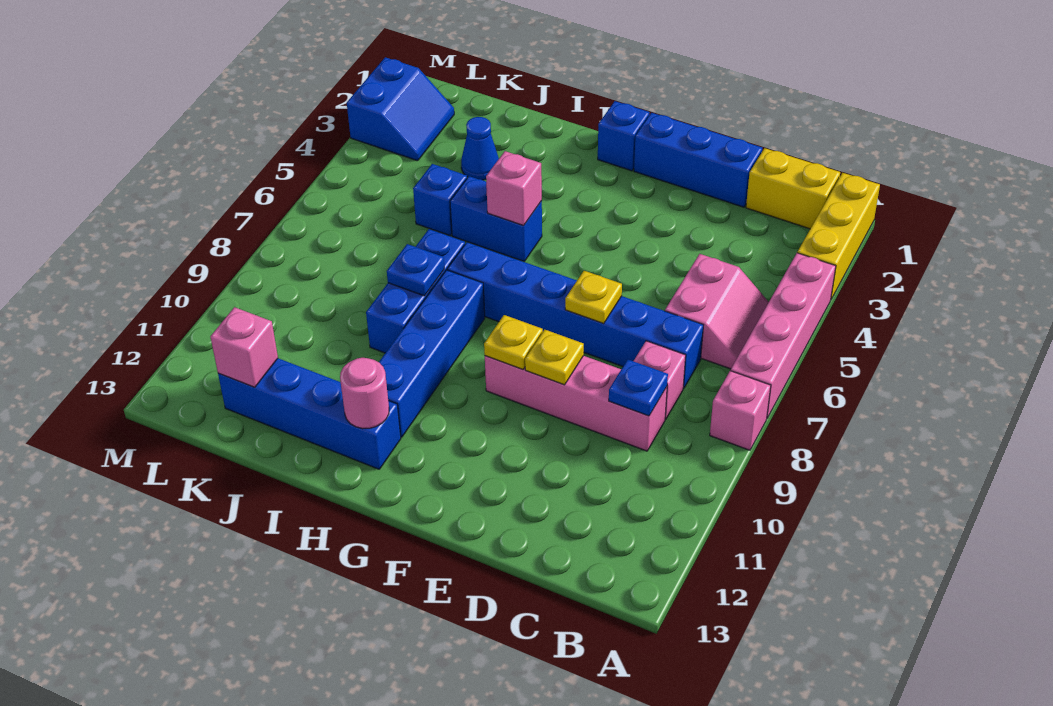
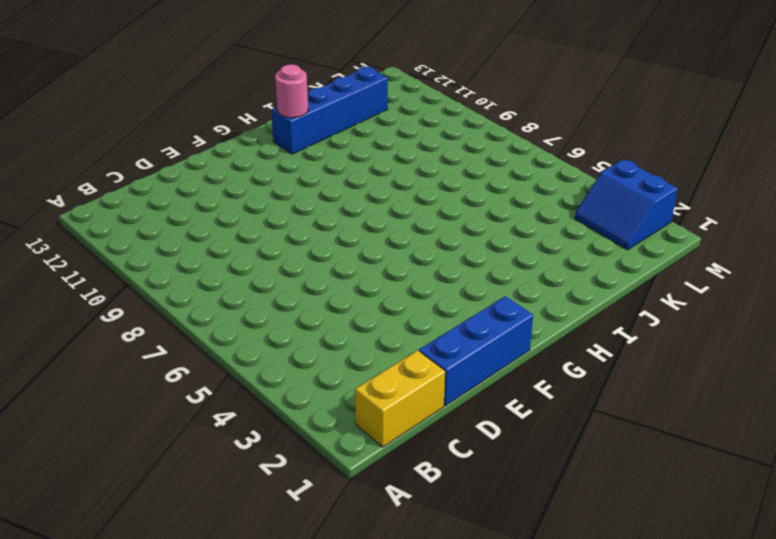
none -> yellow 1x3 brick [797,173,880,299]
none -> pink 1x4 brick [731,253,836,418]
none -> pink 1x1 brick [710,371,771,450]

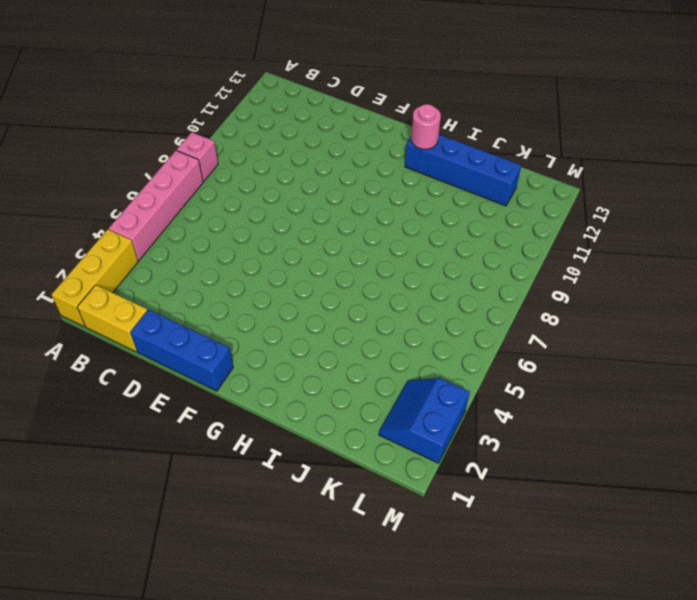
none -> pink 2x2 slope [665,254,769,369]
none -> blue 1x6 brick [447,242,703,389]
none -> pink 1x1 brick [634,341,686,419]

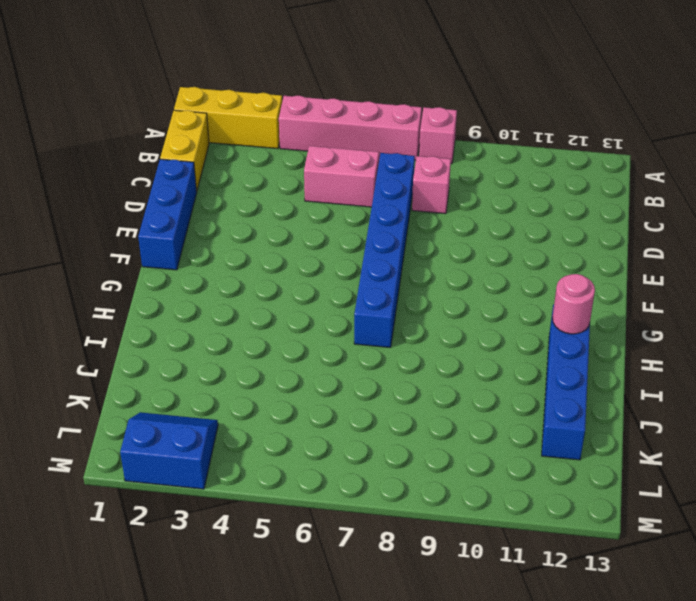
none -> pink 1x4 brick [485,356,667,451]
none -> blue 1x1 brick [598,101,650,171]
none -> blue 1x2 brick [450,176,542,261]

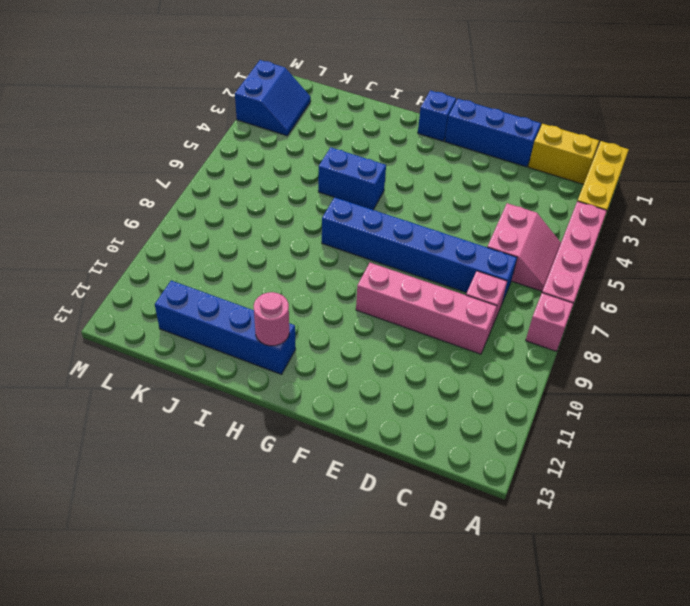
none -> blue 1x4 brick [379,270,485,437]
none -> blue 1x3 brick [366,229,465,353]
none -> blue 1x1 cone [461,117,499,180]

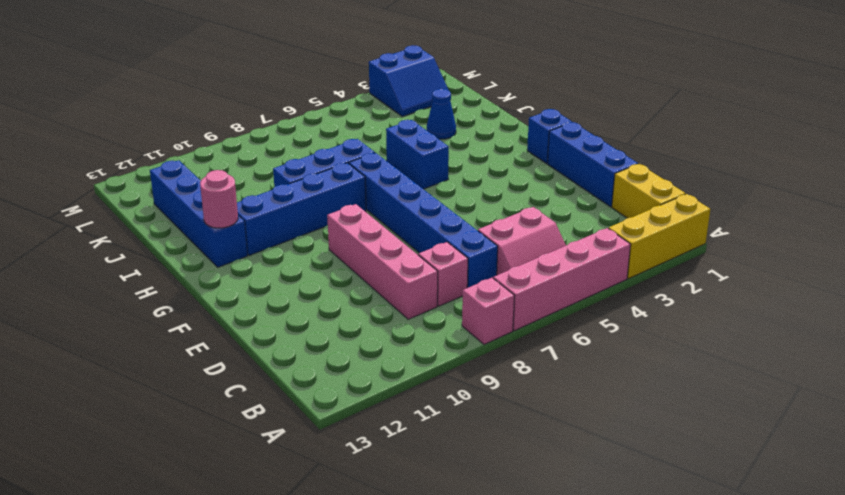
none -> blue 1x1 brick [413,164,467,236]
none -> blue 1x1 plate [609,360,668,416]
none -> yellow 1x1 plate [565,271,622,324]

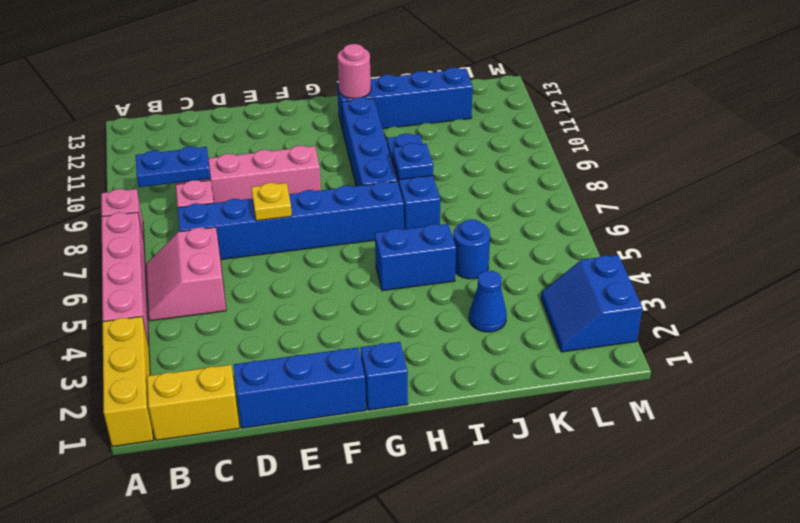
blue 1x2 plate [136,146,211,187] -> blue 1x1 plate [609,360,668,416]
blue 1x1 round brick [453,219,490,279] -> blue 1x1 brick [413,164,467,236]
none -> yellow 1x1 plate [525,330,584,385]
none -> yellow 1x1 plate [484,315,543,370]
none -> pink 1x1 brick [486,151,542,225]

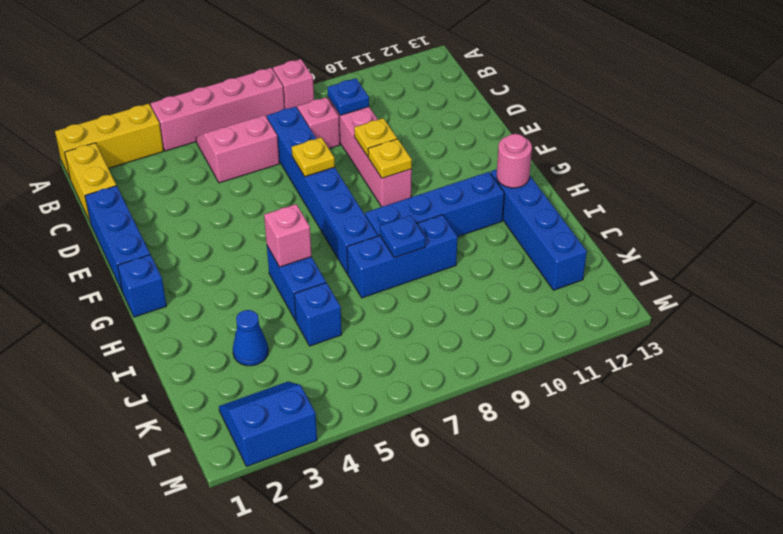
none -> pink 1x1 brick [211,307,278,387]

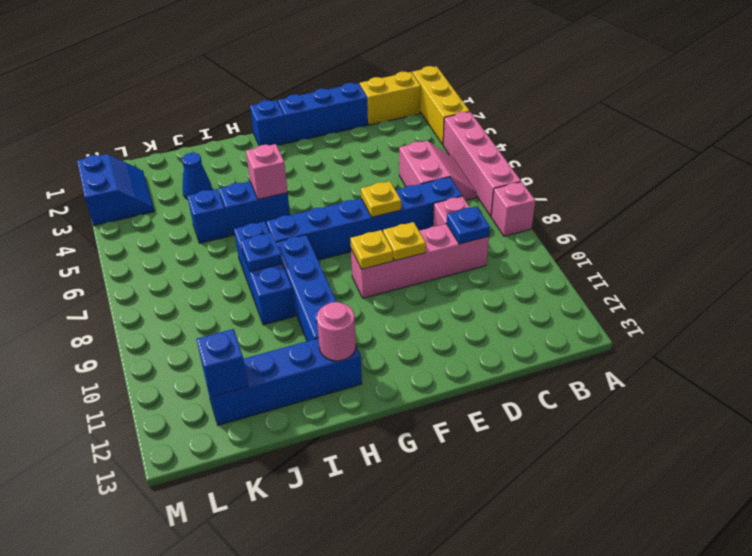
blue 1x1 brick [196,329,248,397] -> pink 1x1 brick [211,307,278,387]

